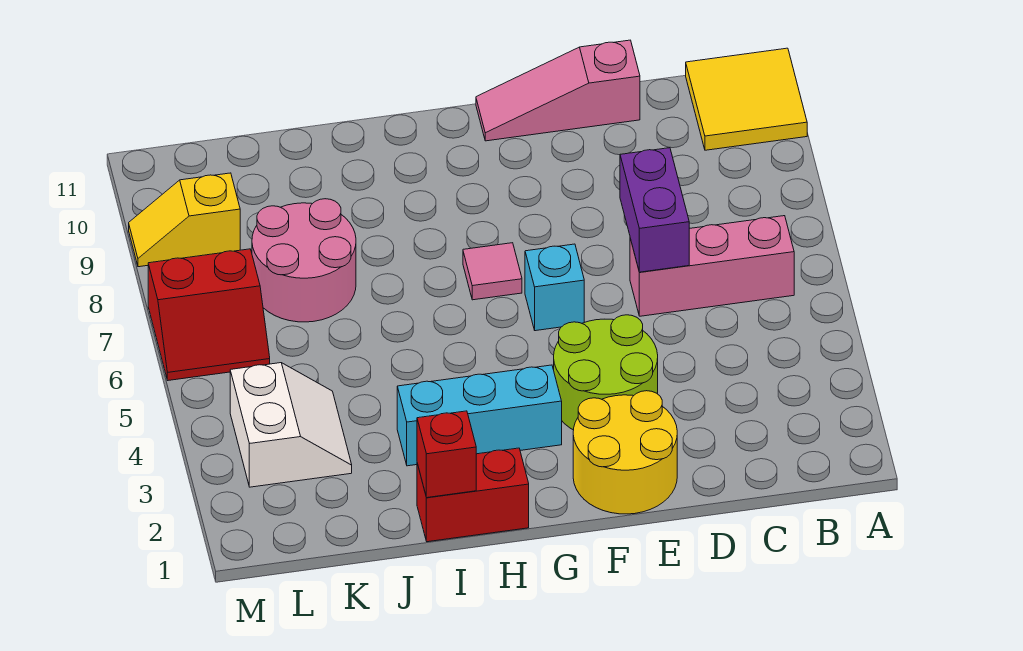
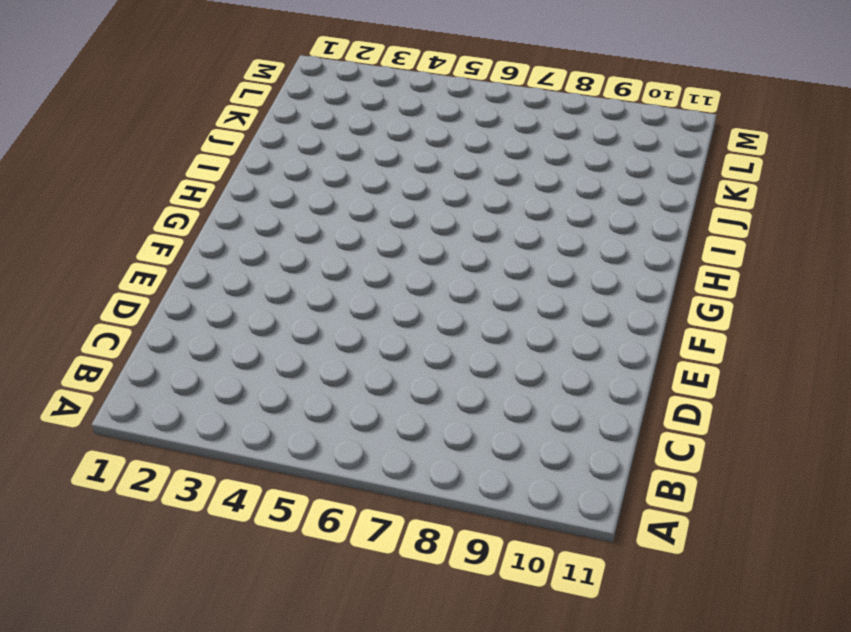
none -> yellow 2x2 tile [686,48,807,150]
none -> pink 1x3 brick [630,216,794,316]
none -> pink 1x3 slope [476,40,640,141]

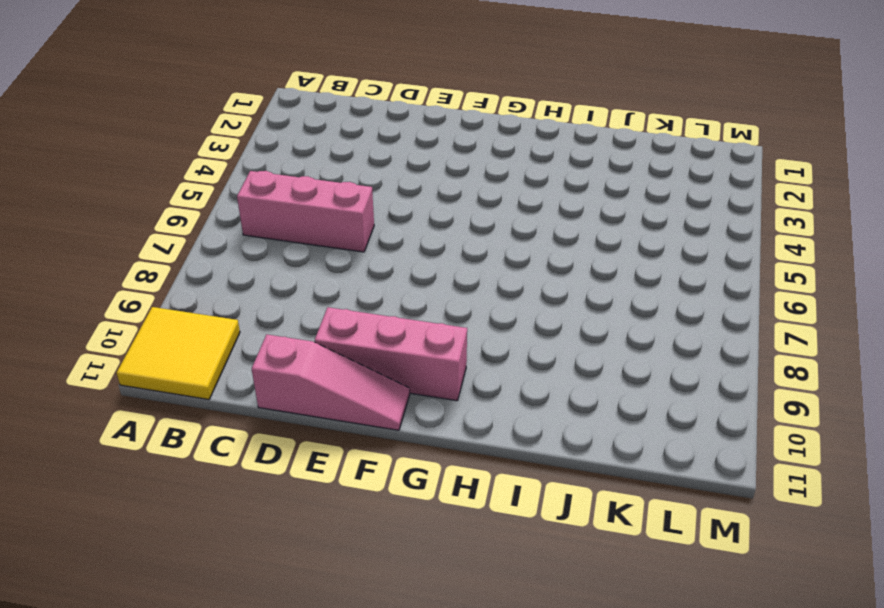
pink 1x3 brick [315,307,467,401] -> none
none -> yellow 2x2 round brick [573,391,677,514]
none -> lime 2x2 round brick [554,315,658,430]
none -> cyan 1x1 brick [525,244,584,331]

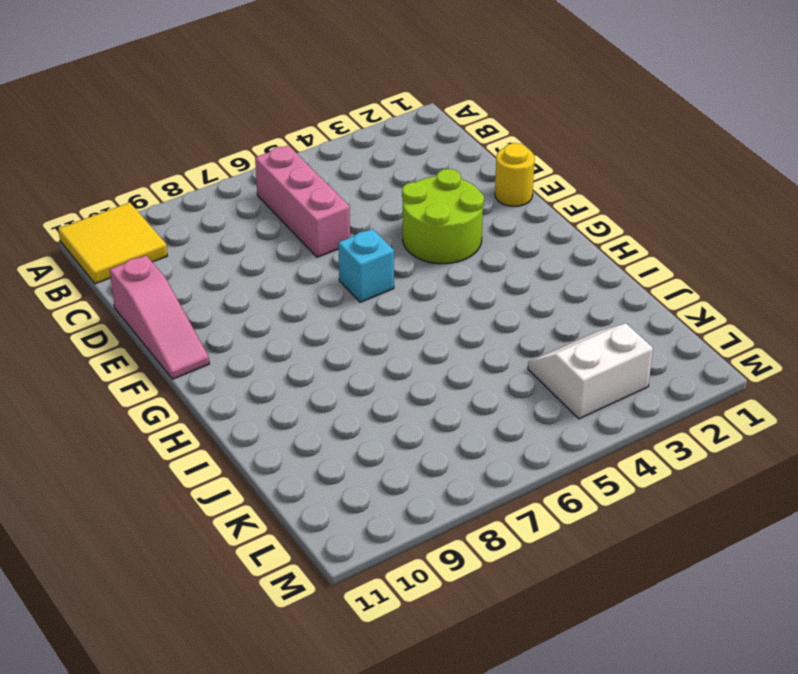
yellow 1x1 round brick [495,143,535,207] -> yellow 2x2 round brick [573,391,677,514]
none -> cyan 1x3 brick [397,365,562,466]
none -> pink 1x1 tile [463,243,522,300]
none -> red 1x2 brick [417,448,529,542]

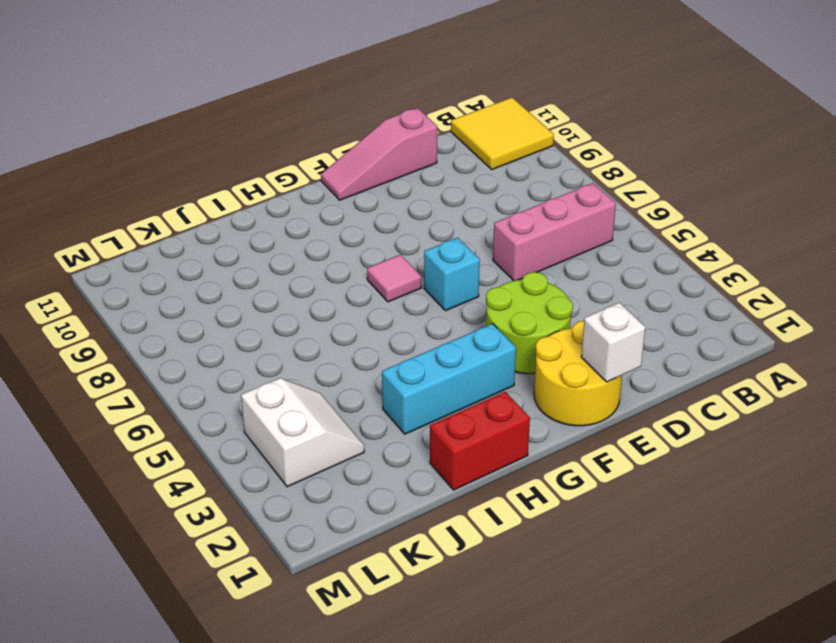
white 1x1 brick [581,302,645,382] -> none
none -> pink 2x2 round brick [252,199,356,322]
none -> red 2x2 slope [148,249,270,380]
none -> yellow 1x2 slope [129,173,240,267]

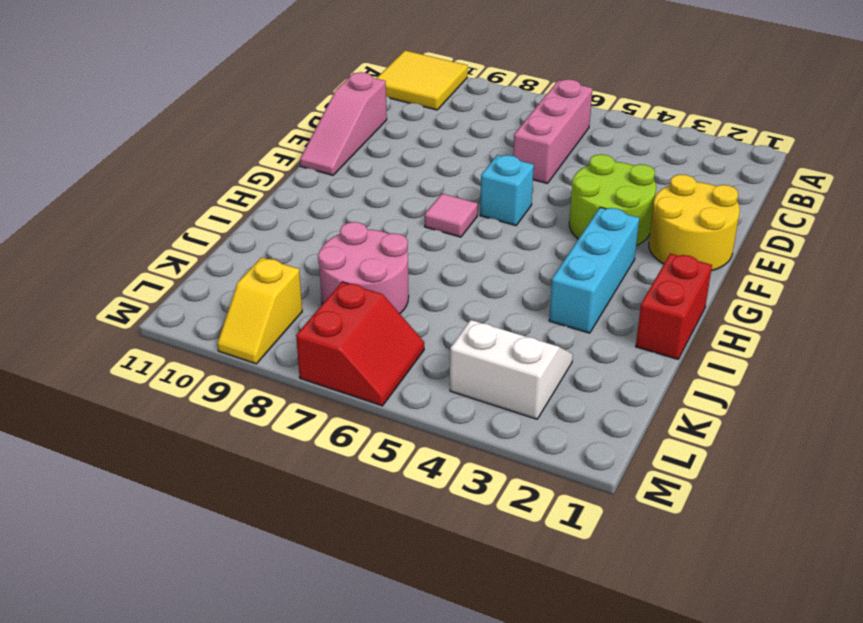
none -> purple 1x2 brick [620,148,689,272]
none -> red 1x1 brick [417,411,476,498]

